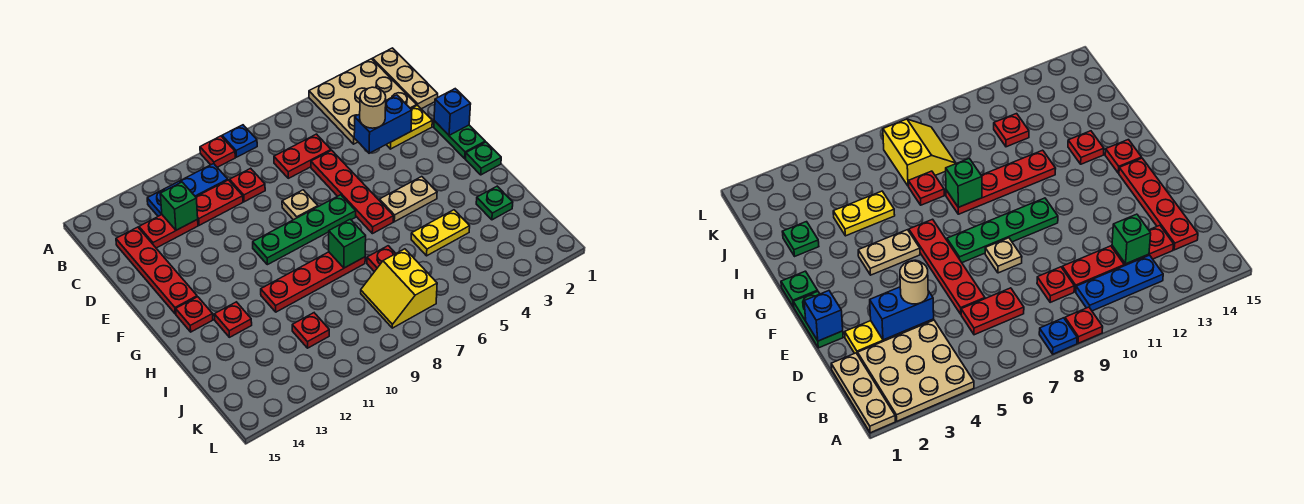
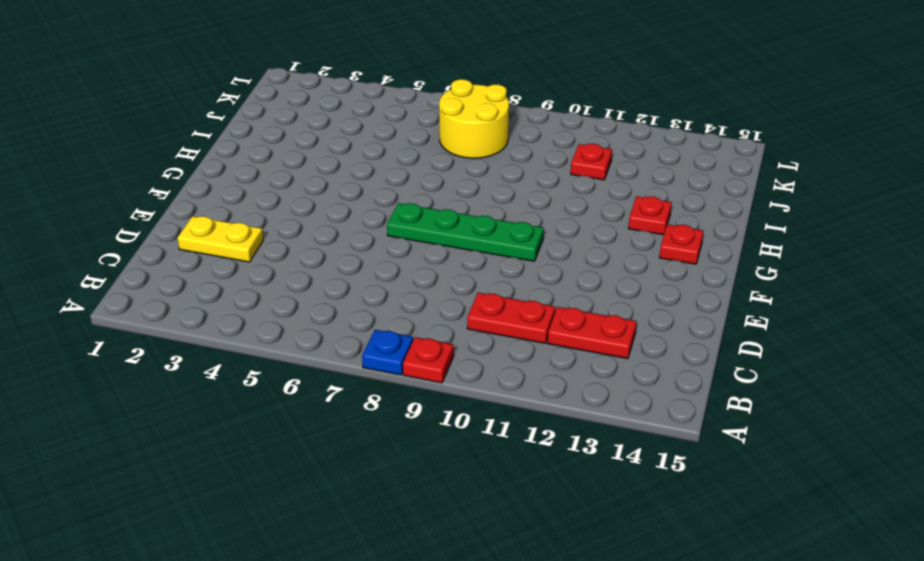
yellow 2x2 round brick [439,79,509,158] -> yellow 2x2 slope [361,249,437,328]
none -> tan 1x3 plate [373,48,438,109]
none -> tan 3x3 plate [309,59,417,144]
none -> blue 1x3 plate [147,164,228,216]
none -> red 1x2 plate [274,134,331,178]

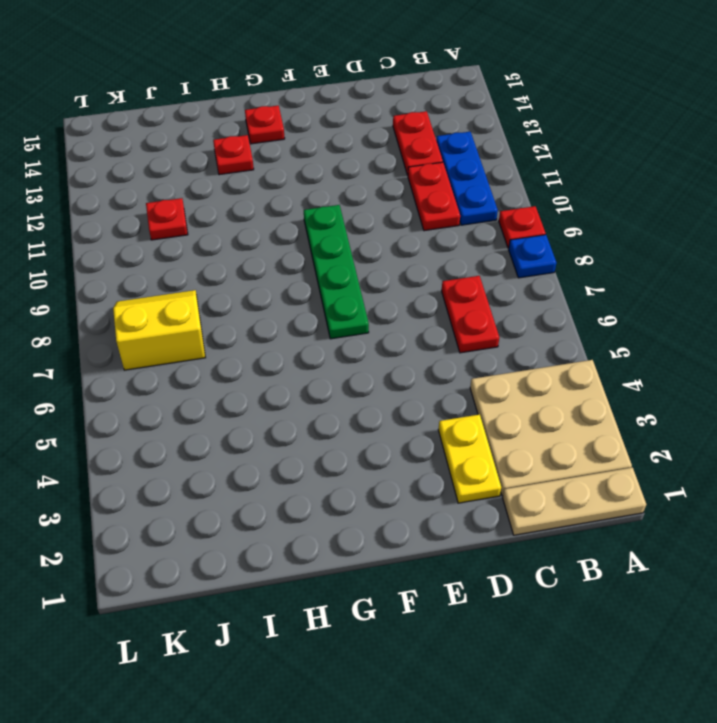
none -> red 1x1 plate [230,168,265,202]
none -> red 1x4 plate [116,227,197,314]
none -> red 1x4 plate [311,150,394,234]
none -> green 1x2 plate [434,121,485,158]

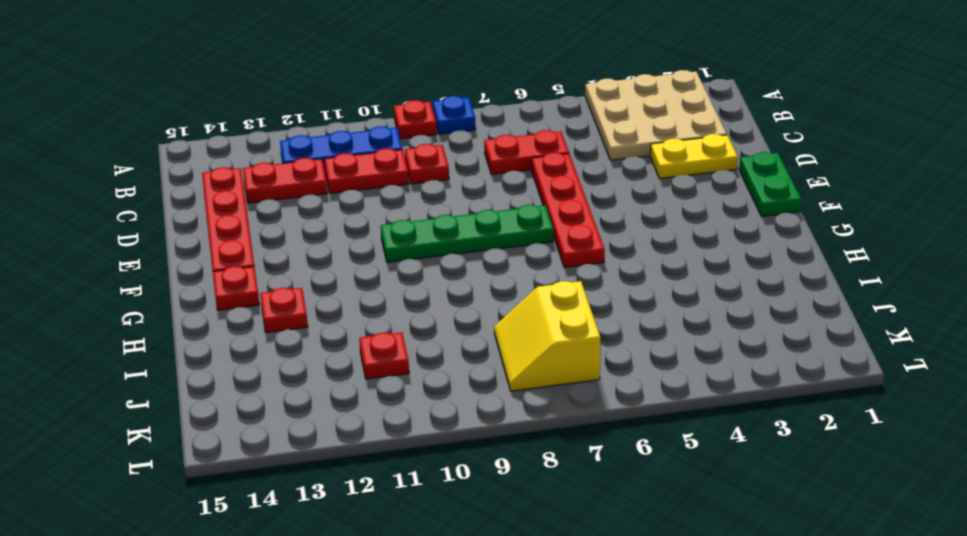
none -> tan 1x3 plate [373,48,438,109]
none -> tan 1x1 plate [282,190,318,220]
none -> green 1x1 plate [465,142,501,175]
none -> tan 1x2 plate [379,177,437,222]

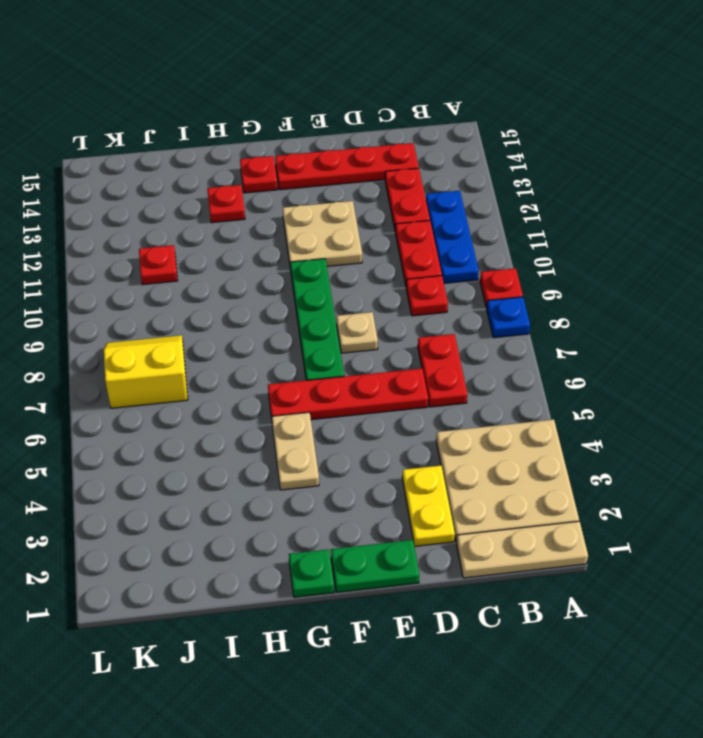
tan 2x2 plate [283,201,362,268] -> none
none -> red 1x4 plate [261,252,365,312]
none -> green 1x1 plate [476,186,513,220]
none -> yellow 1x2 plate [411,210,470,256]
none -> red 1x1 plate [367,246,396,272]

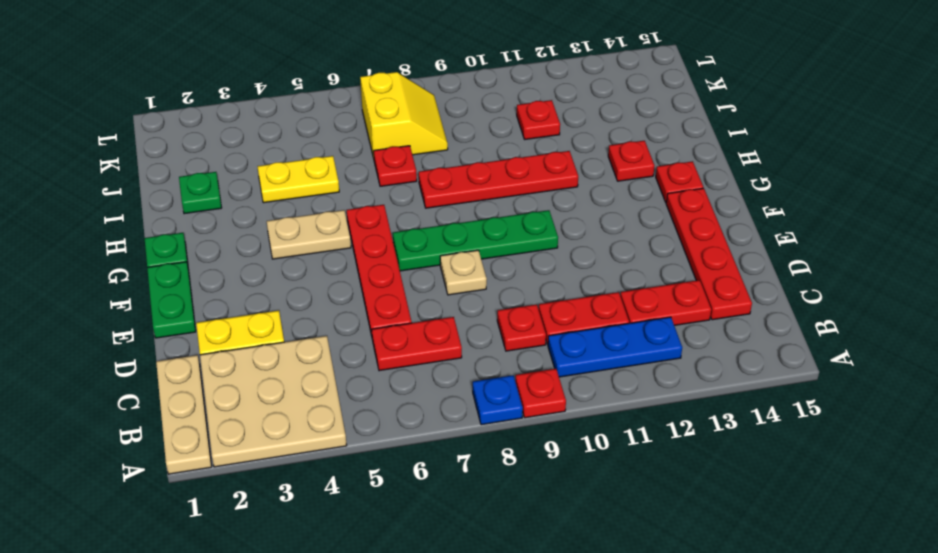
none -> green 1x1 brick [160,182,198,230]
none -> blue 1x2 brick [354,95,412,153]
none -> blue 1x1 brick [434,89,471,135]
none -> green 1x1 brick [329,219,366,268]

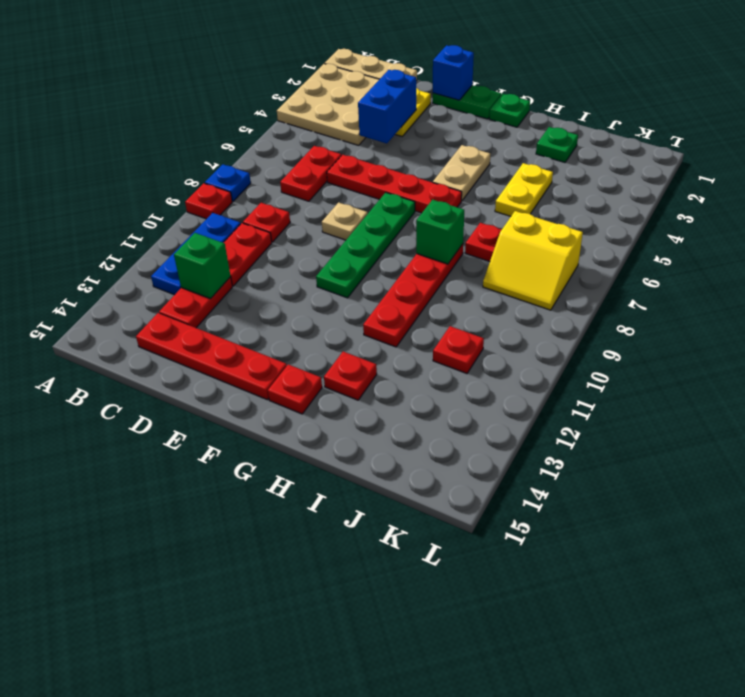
none -> tan 1x1 round brick [360,87,386,128]

